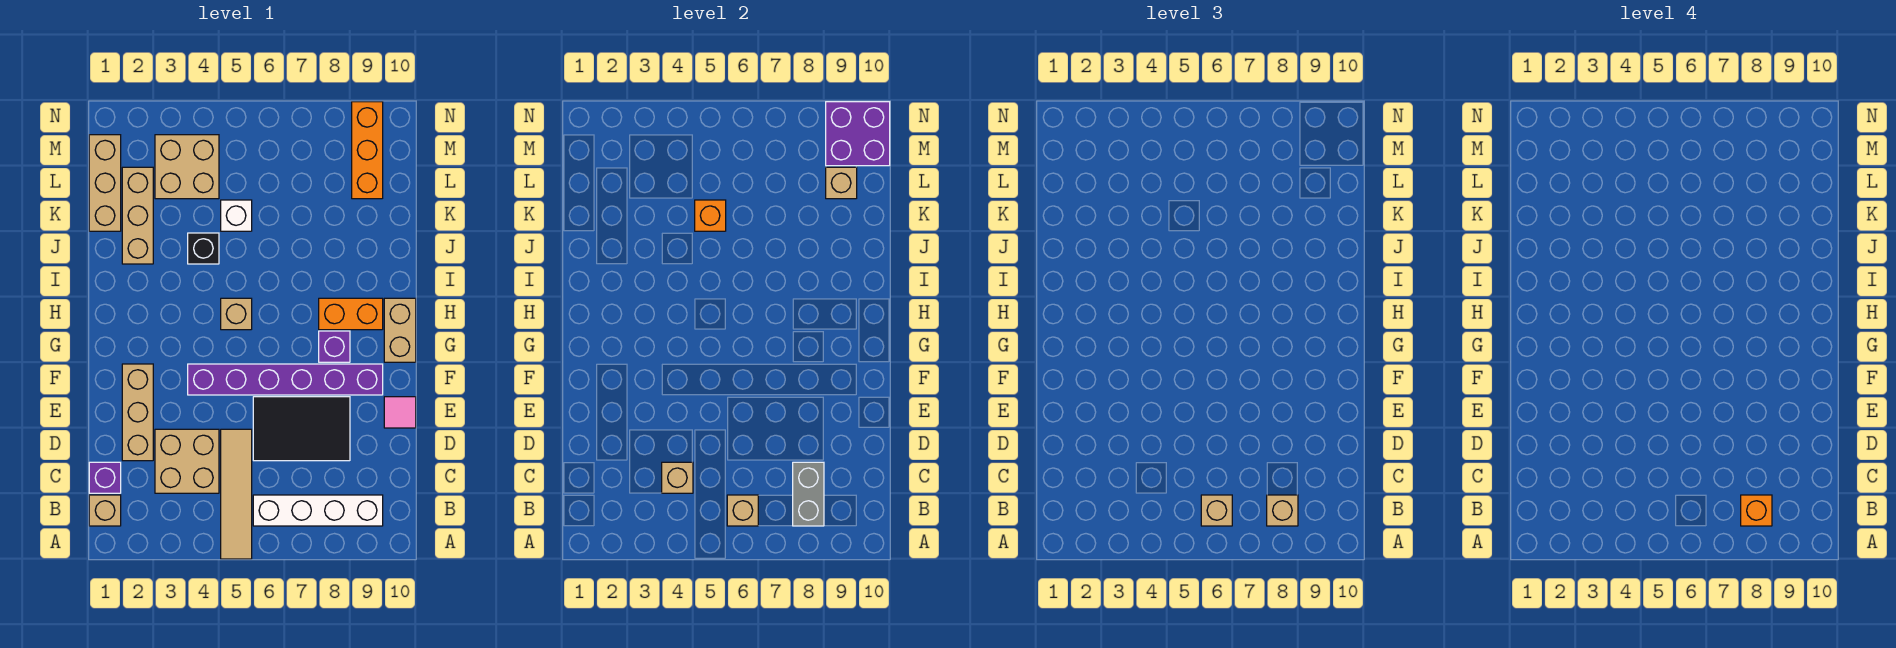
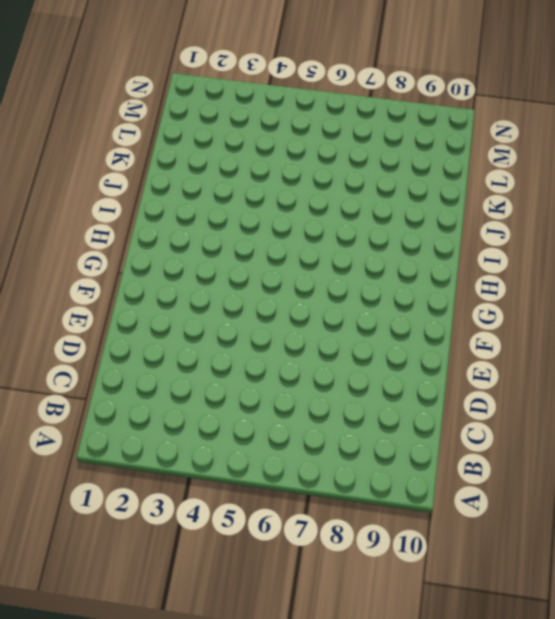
none -> tan 1x4 tile [221,429,252,559]
none -> tan 1x1 brick [89,495,121,526]
none -> white 1x4 brick [253,495,383,526]

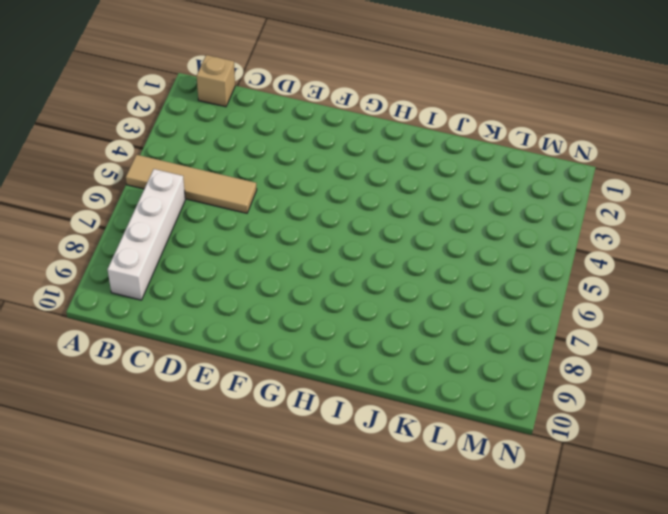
none -> purple 1x1 brick [89,462,121,493]
none -> tan 2x2 brick [155,429,219,493]
none -> tan 1x3 brick [122,364,153,461]

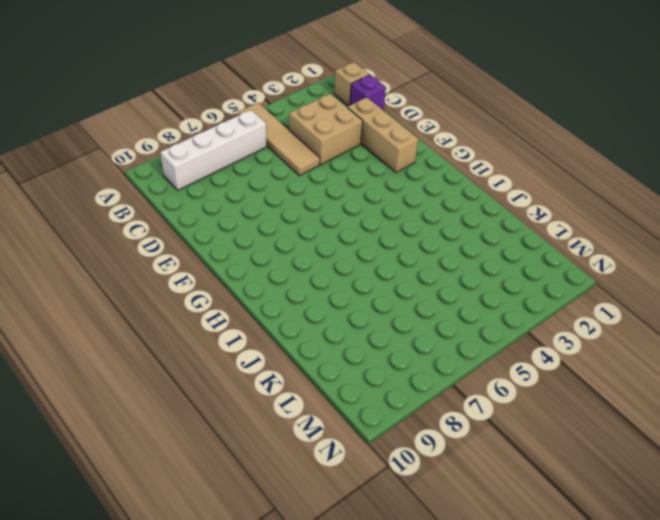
none -> black 2x3 tile [253,397,350,461]
none -> pink 1x1 tile [384,397,416,428]
none -> purple 1x6 brick [188,364,383,395]

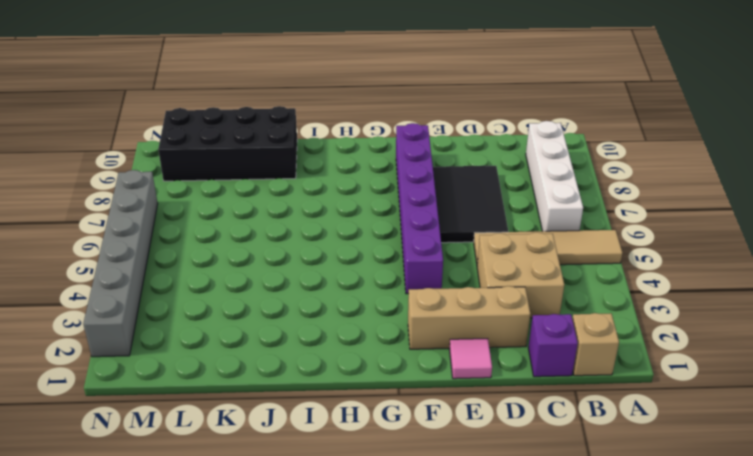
pink 1x1 tile [449,339,492,379] -> pink 1x1 tile moved to [384,397,416,428]
black 2x4 brick [158,106,297,181] -> orange 1x3 brick [352,102,383,199]
grey 1x6 brick [83,170,158,357] -> none
none -> purple 1x1 brick [319,331,350,362]
none -> tan 1x2 brick [384,298,416,362]
none -> tan 1x1 brick [221,298,252,330]

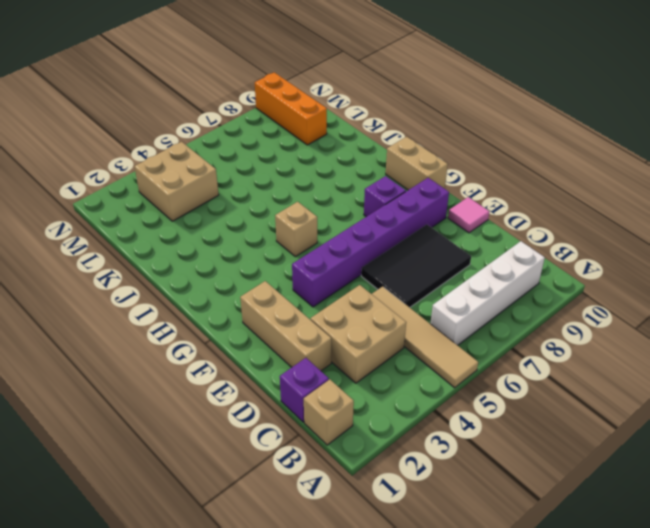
none -> orange 1x2 brick [319,298,383,330]
none -> tan 1x3 brick [122,167,153,264]
none -> black 1x1 brick [188,233,219,264]

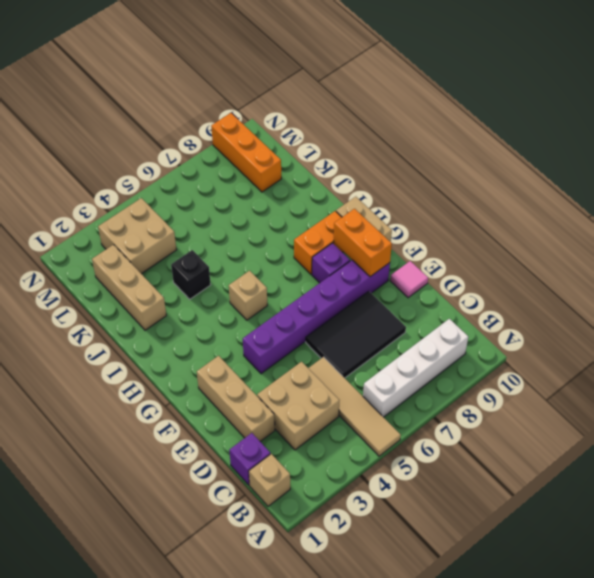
orange 1x2 brick [334,209,392,277] -> none
none -> tan 1x3 brick [89,135,121,231]
none -> white 1x1 brick [221,200,252,231]
none -> tan 1x1 brick [727,495,758,526]

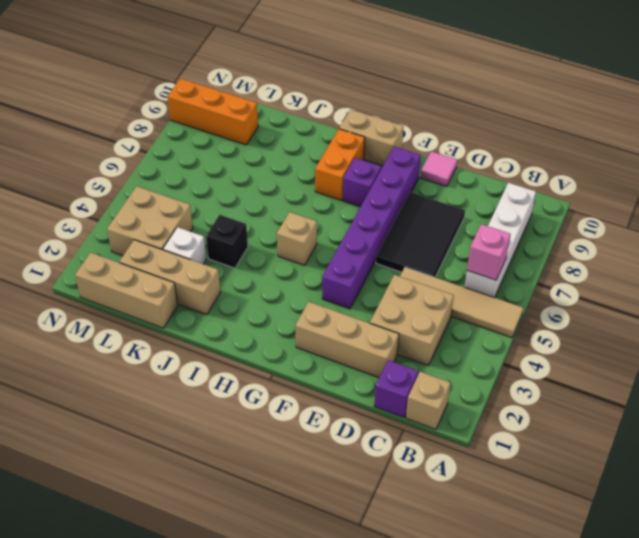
pink 1x1 brick [467,224,511,280] -> tan 1x1 brick [727,495,758,526]
white 1x1 brick [163,227,206,264] -> white 1x1 brick moved to [221,200,252,231]
none -> grey 1x2 brick [793,462,824,526]
none -> tan 1x1 brick [662,462,693,493]
none -> orange 1x1 brick [695,200,726,231]

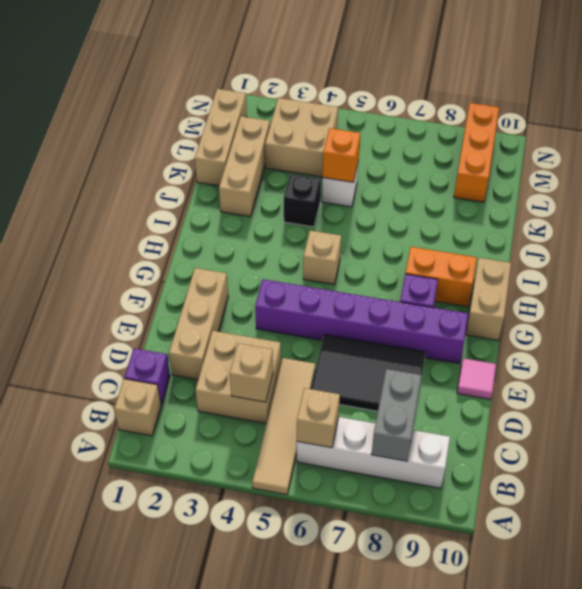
none -> tan 1x1 brick [826,167,857,199]
none -> purple 2x2 brick [826,102,890,166]
none -> tan 1x1 brick [1201,495,1232,526]

